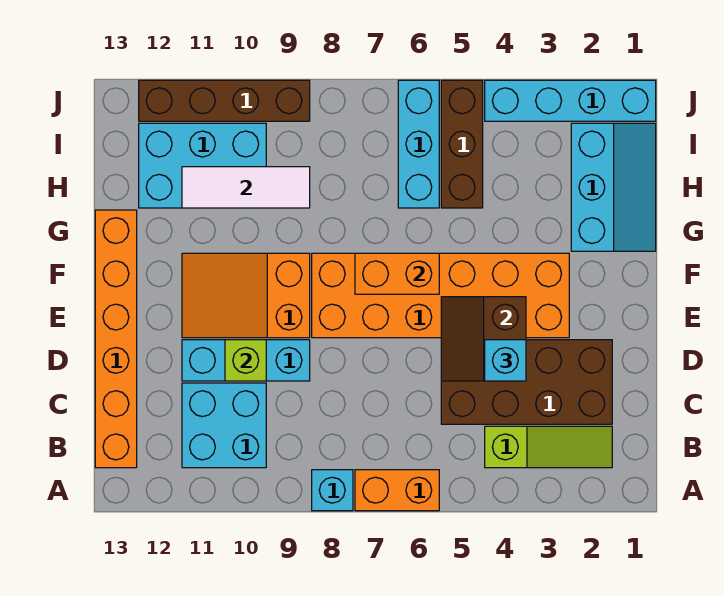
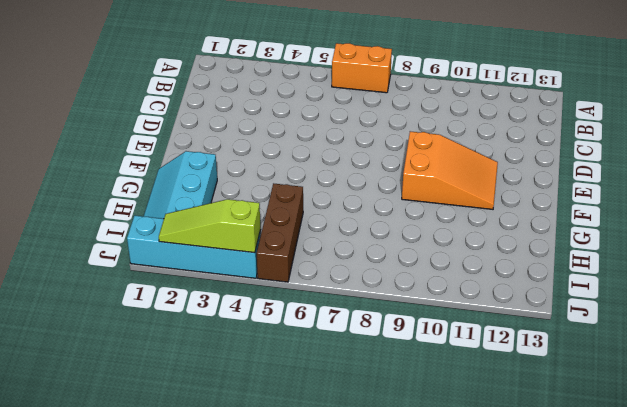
lime 1x3 slope [159,199,261,253] -> lime 1x3 slope moved to [485,426,612,468]
none -> cyan 1x1 brick [312,470,353,511]
none -> cyan 2x2 brick [182,383,266,468]
none -> orange 1x6 brick [95,210,137,468]

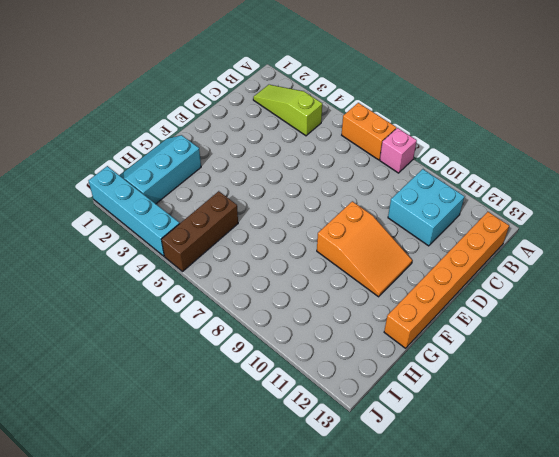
pink 1x1 brick [380,128,417,173] -> cyan 1x1 brick [312,470,353,511]
none -> brown 2x4 brick [441,340,612,424]
none -> cyan 1x3 brick [182,340,310,381]
none -> orange 2x6 brick [312,253,569,338]

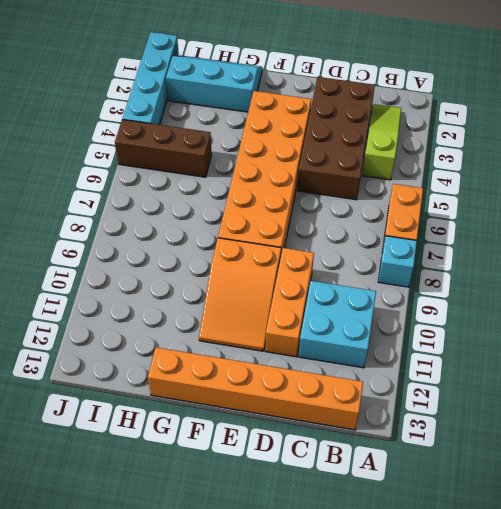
orange 1x3 brick [265,248,314,357] -> cyan 1x3 brick [182,340,310,381]
none -> cyan 1x3 brick [398,80,439,208]
none -> cyan 2x3 brick [139,123,266,208]
none -> brown 1x4 brick [139,80,310,121]

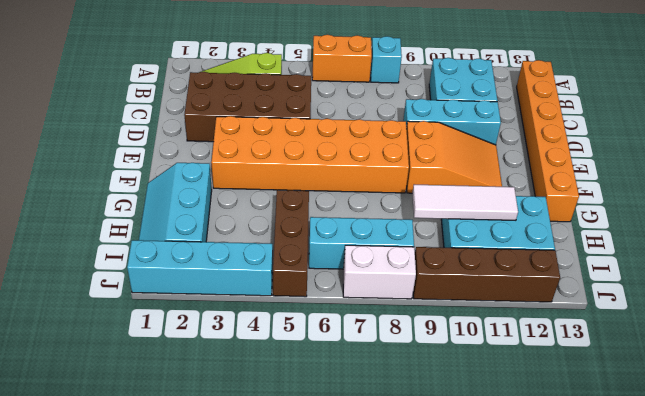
cyan 1x3 brick [309,217,414,269] -> cyan 1x3 brick turned to [398,80,439,208]
white 1x2 brick [343,245,416,299] -> none
none -> brown 2x2 slope [441,297,526,381]
none -> lime 1x1 brick [225,340,266,381]
none -> orange 1x2 brick [355,253,439,294]

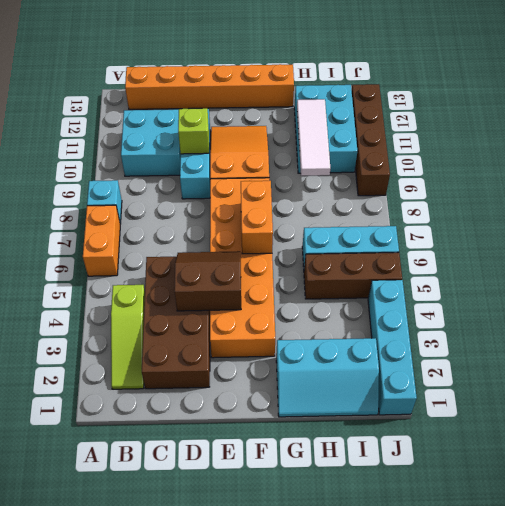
none -> cyan 1x1 brick [485,340,526,381]

